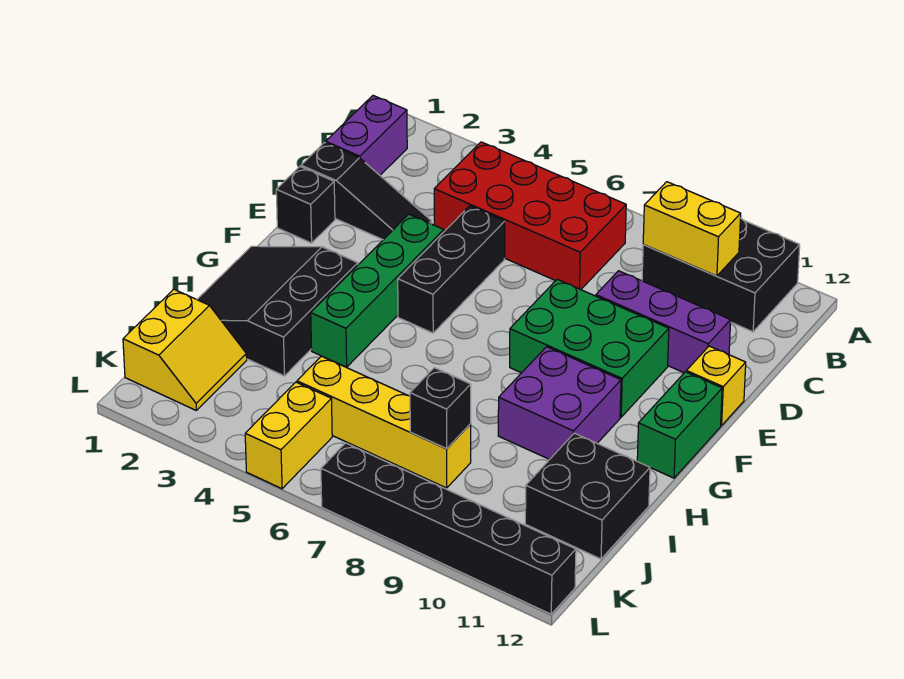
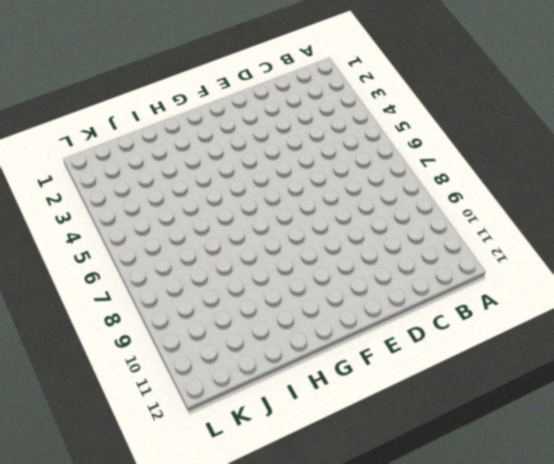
none -> black 2x3 brick [642,218,800,332]
none -> purple 1x2 brick [326,96,407,175]
none -> red 2x4 brick [434,142,626,290]

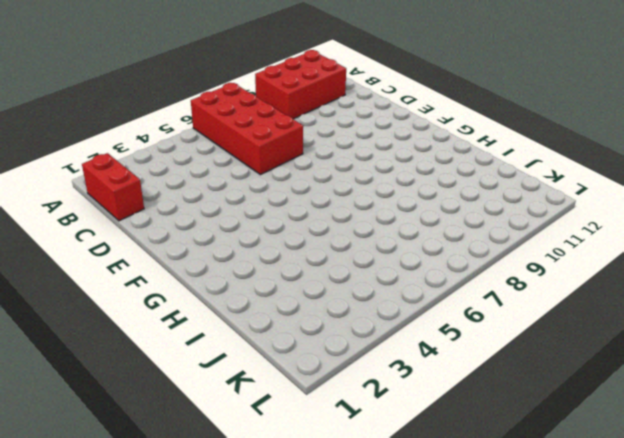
red 2x4 brick [191,83,303,175] -> red 2x4 brick turned to [434,142,626,290]
red 2x3 brick [255,50,346,119] -> black 2x3 brick [642,218,800,332]
red 1x2 brick [82,153,144,221] -> purple 1x2 brick [326,96,407,175]
none -> black 1x3 slope [301,143,431,240]
none -> black 1x3 brick [398,206,505,333]
none -> purple 1x3 brick [596,271,731,373]

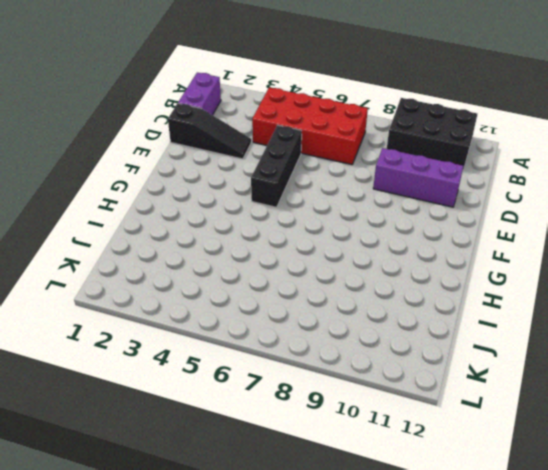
none -> black 1x1 brick [276,167,335,243]
none -> green 1x4 brick [311,214,444,367]
none -> green 2x3 brick [510,279,669,417]

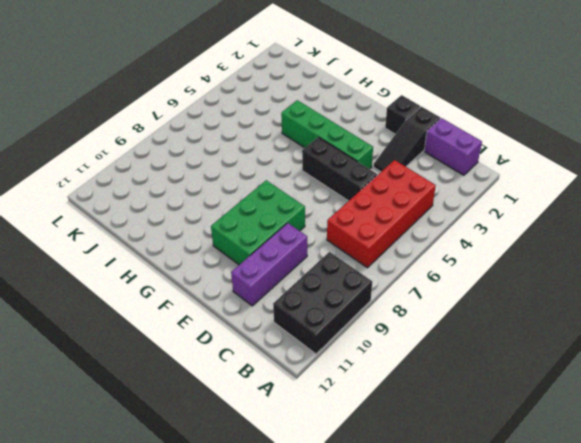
none -> yellow 1x1 brick [686,346,746,426]
none -> green 1x2 brick [637,372,722,478]
none -> black 3x3 slope [197,246,358,376]

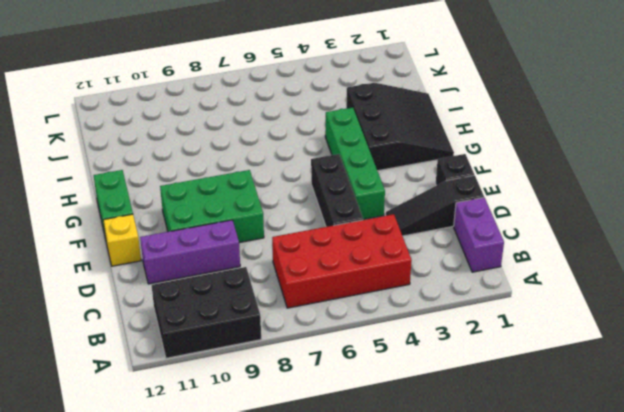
none -> purple 2x2 brick [498,347,621,459]
none -> black 2x2 brick [525,433,650,559]
none -> yellow 2x2 slope [123,289,247,410]

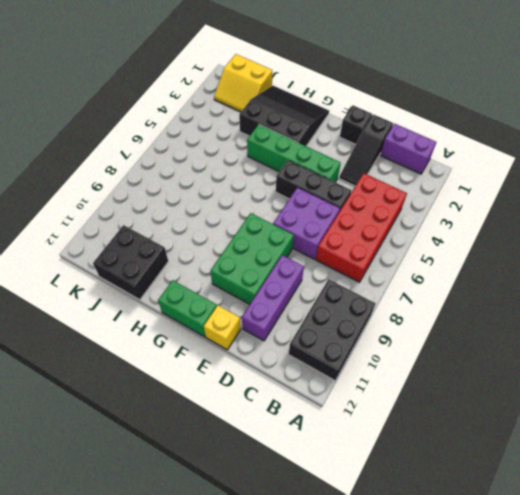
purple 2x2 brick [273,188,340,259] -> purple 2x2 brick moved to [498,347,621,459]
none -> yellow 1x4 brick [297,356,471,488]
none -> yellow 1x2 brick [245,382,332,489]
none -> black 1x6 brick [321,443,576,614]

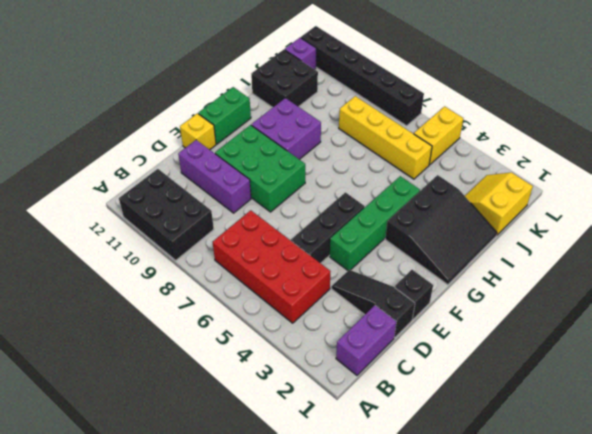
purple 1x1 brick [285,38,316,69] -> none
none -> yellow 1x2 brick [643,182,741,276]
none -> black 1x1 brick [410,368,471,449]

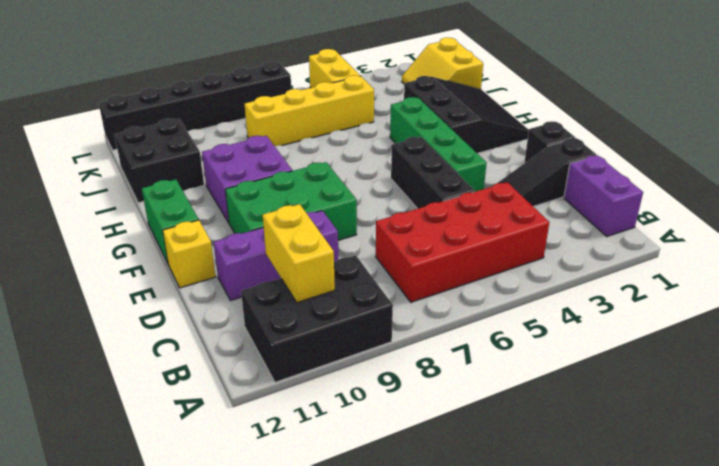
yellow 1x2 brick [263,204,335,303] -> yellow 1x2 brick turned to [643,182,741,276]
none -> black 1x1 brick [410,368,471,449]

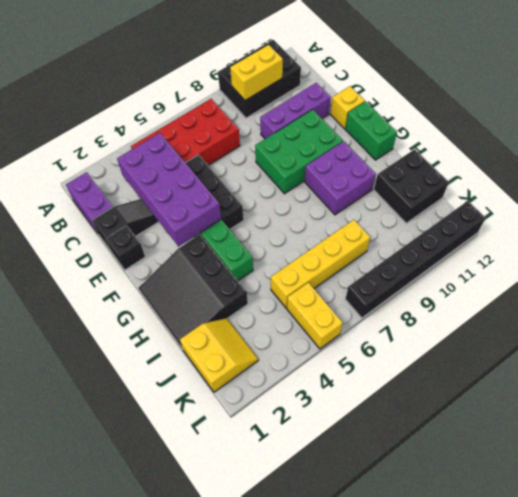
purple 2x4 brick [117,133,221,247] -> none
none -> black 1x1 brick [410,368,471,449]

